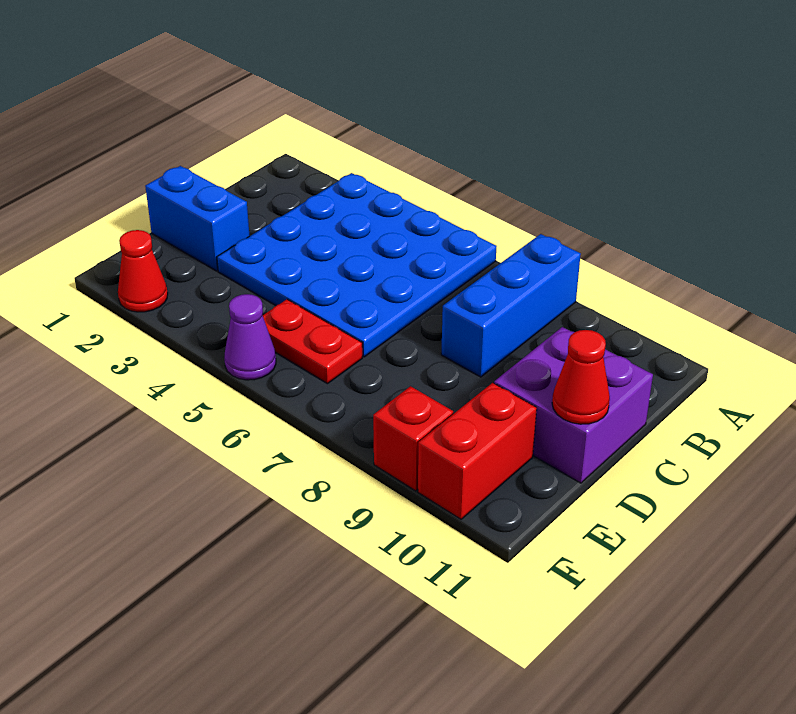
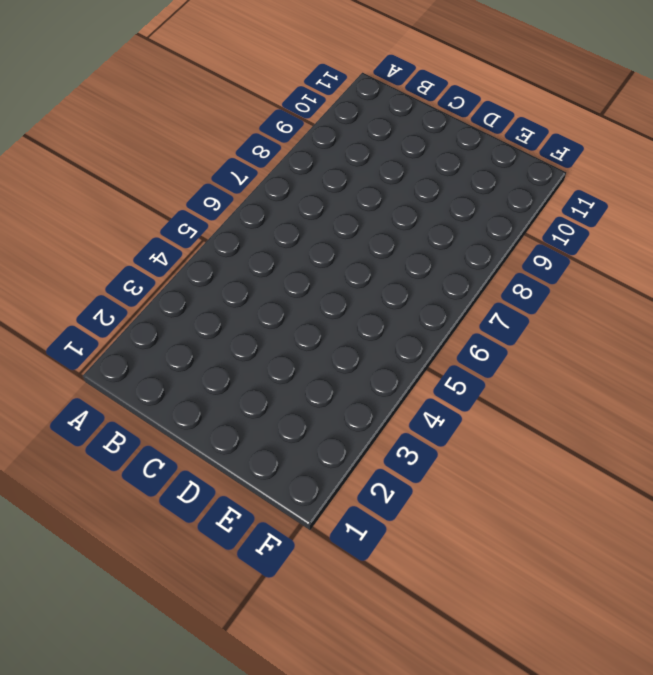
none -> blue 4x4 plate [217,173,497,357]
none -> blue 1x3 brick [441,234,581,377]

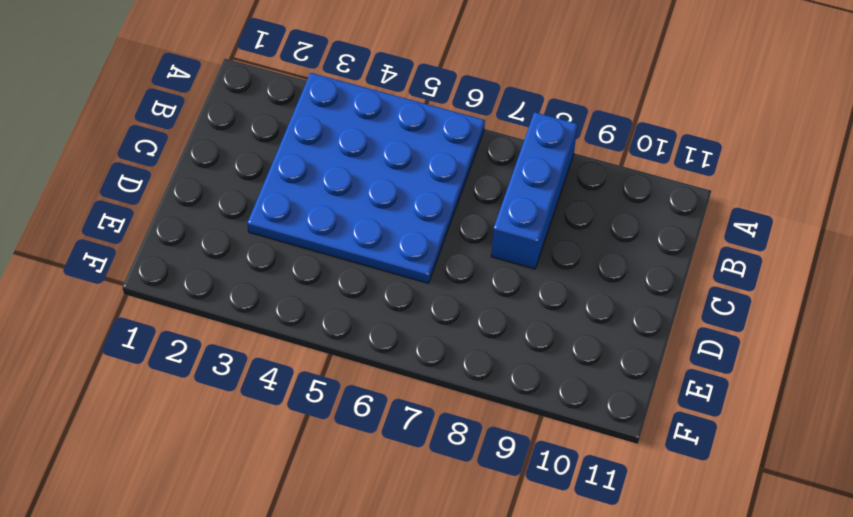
none -> purple 2x2 brick [494,327,653,483]
none -> blue 1x2 brick [145,166,250,271]

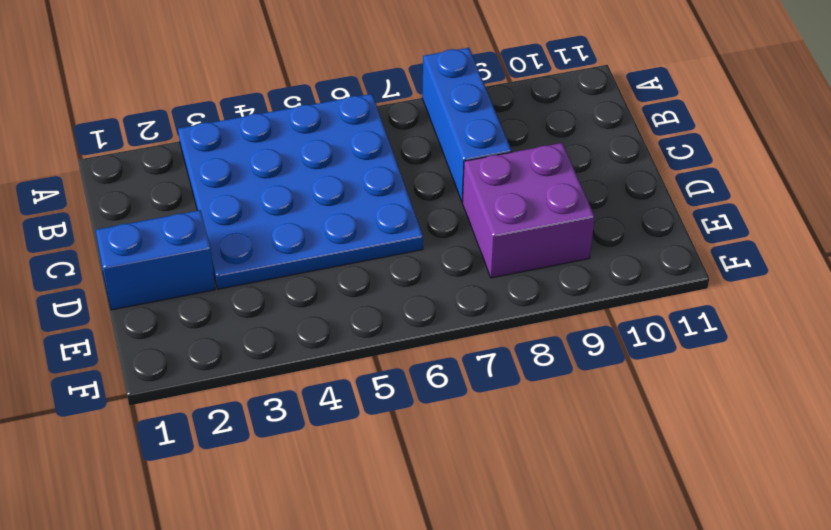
purple 2x2 brick [462,143,595,278] -> purple 2x2 brick moved to [494,327,653,483]
none -> red 1x2 plate [263,299,362,384]
none -> red 1x2 brick [418,383,537,519]

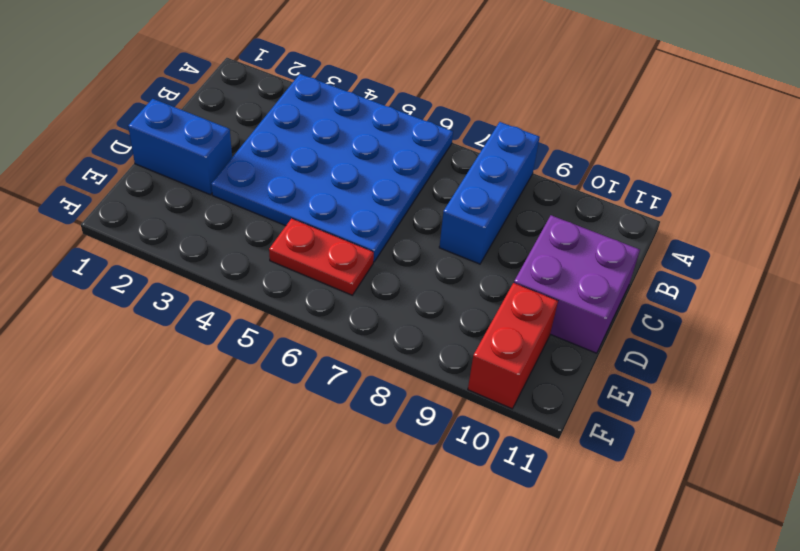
none -> red 1x1 cone [118,230,168,312]
none -> purple 1x1 cone [224,294,276,380]

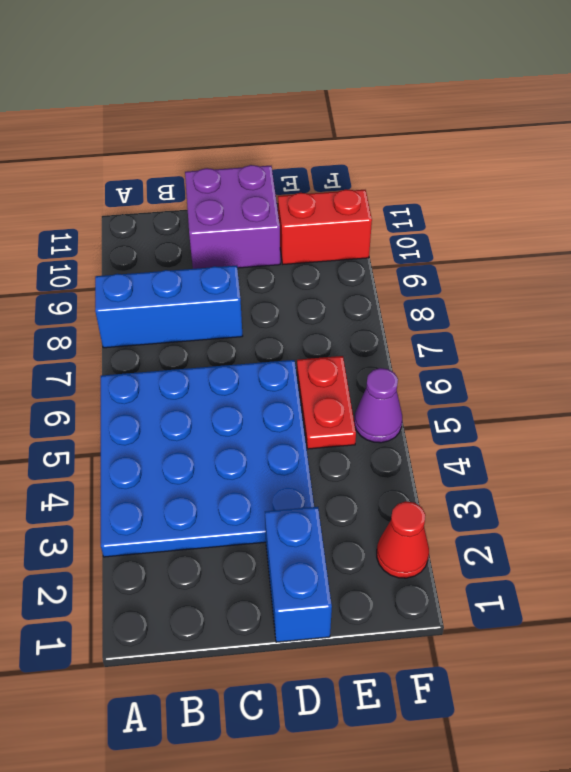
none -> red 1x1 brick [373,386,453,491]
none -> red 1x1 cone [552,330,610,424]

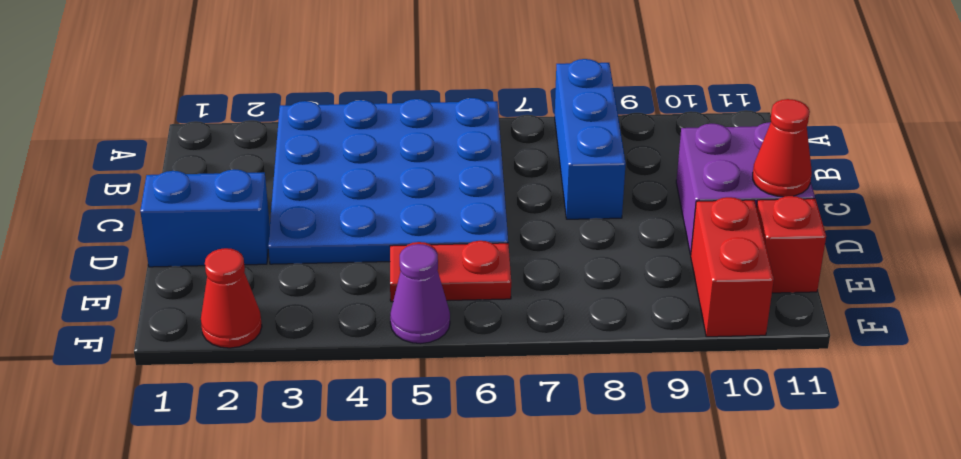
red 1x1 brick [756,196,826,293] -> red 1x1 brick moved to [373,386,453,491]

